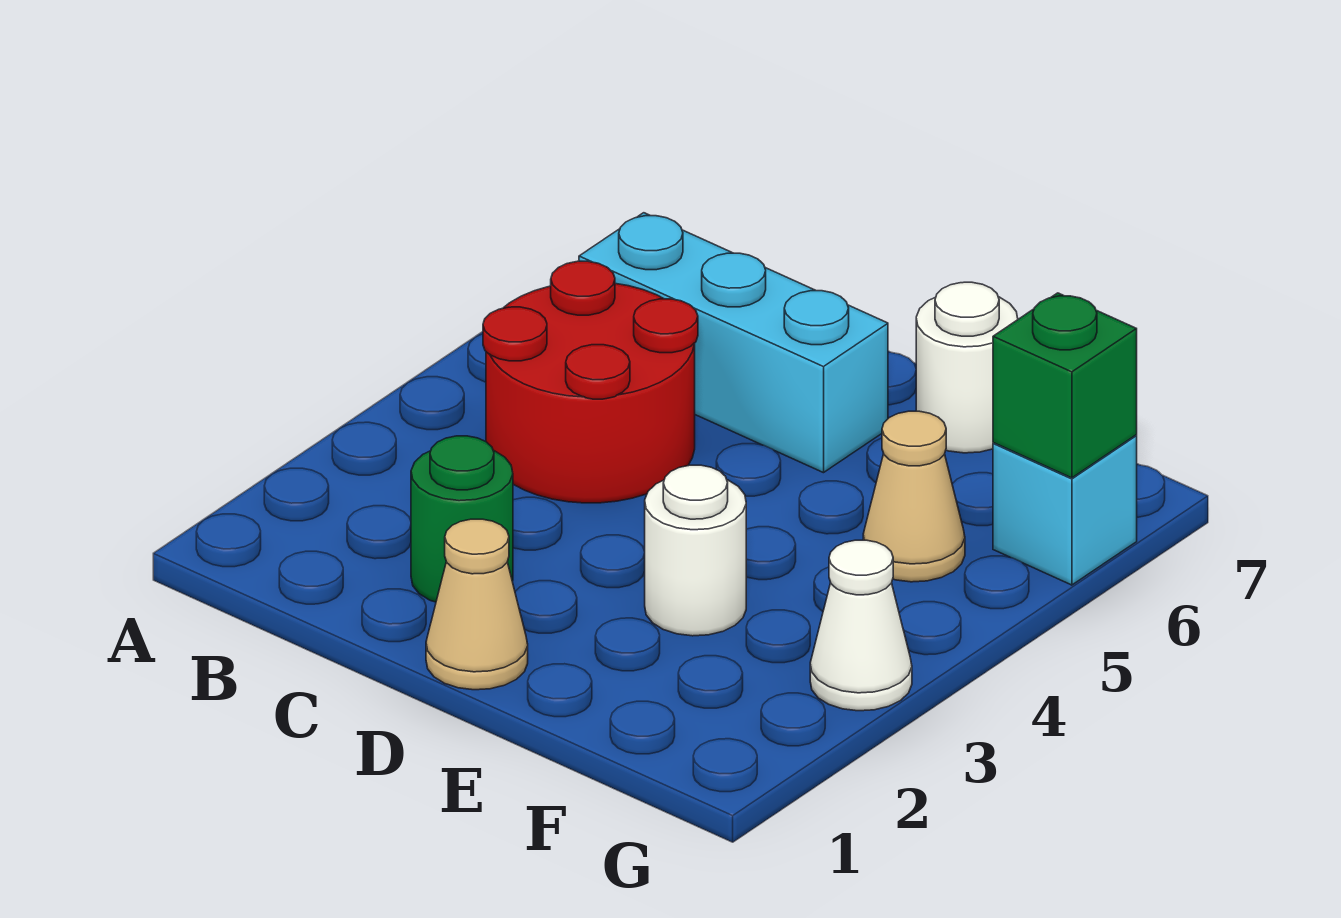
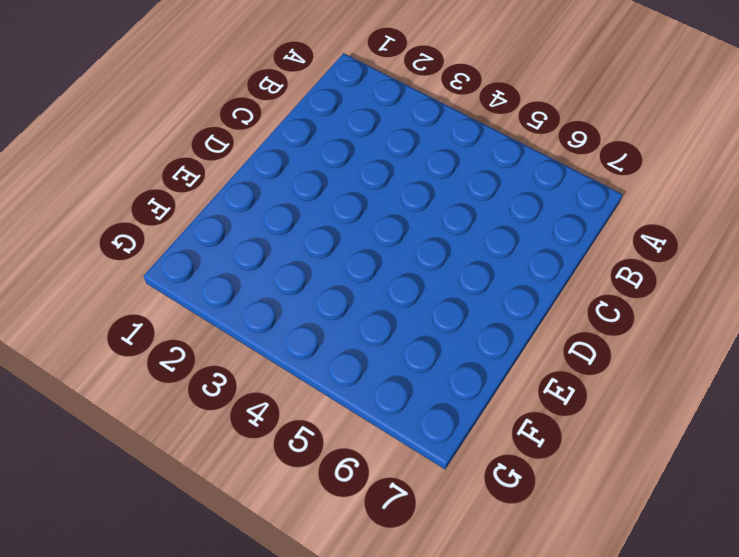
none -> red 2x2 round brick [483,261,698,503]
none -> cyan 1x3 brick [579,213,888,473]

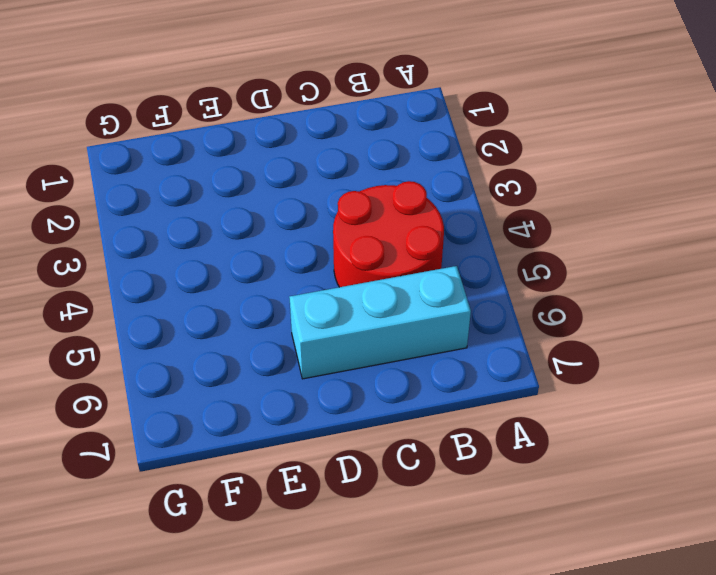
none -> green 1x1 round brick [411,436,513,602]
none -> tan 1x1 cone [426,519,528,690]

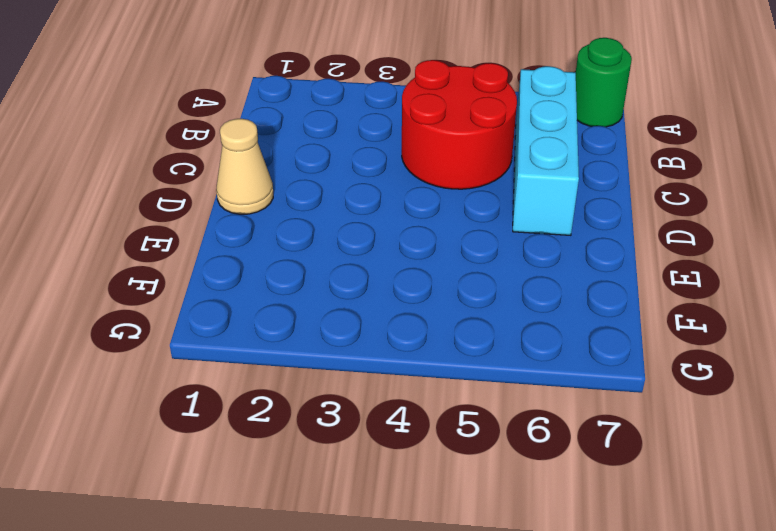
green 1x1 round brick [576,38,632,127] -> green 1x1 round brick moved to [411,436,513,602]
none -> white 1x1 round brick [645,465,746,636]
none -> white 1x1 round brick [916,282,1018,453]

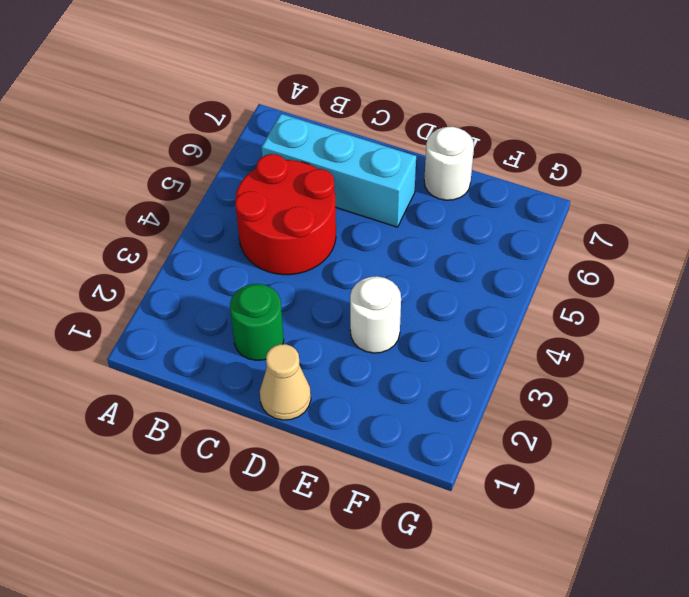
none -> tan 1x1 cone [863,411,965,582]
none -> white 1x1 cone [810,540,912,711]

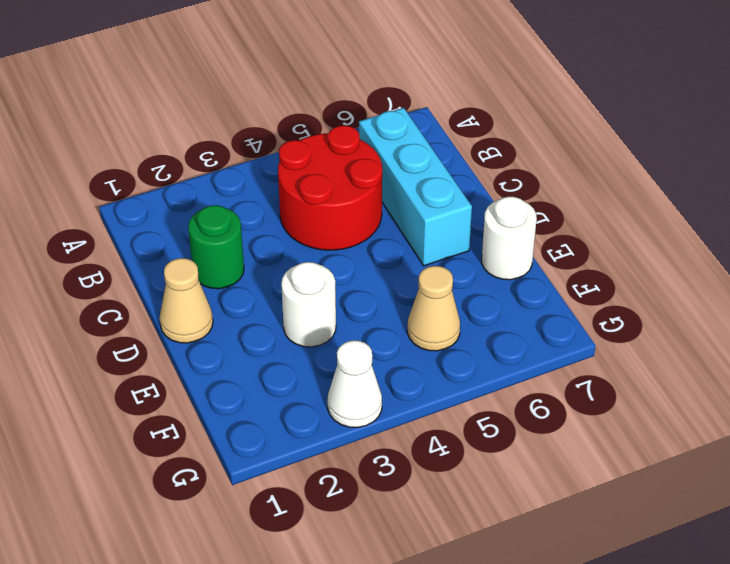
none -> cyan 1x1 brick [993,435,1137,585]
none -> green 1x1 brick [993,293,1137,478]

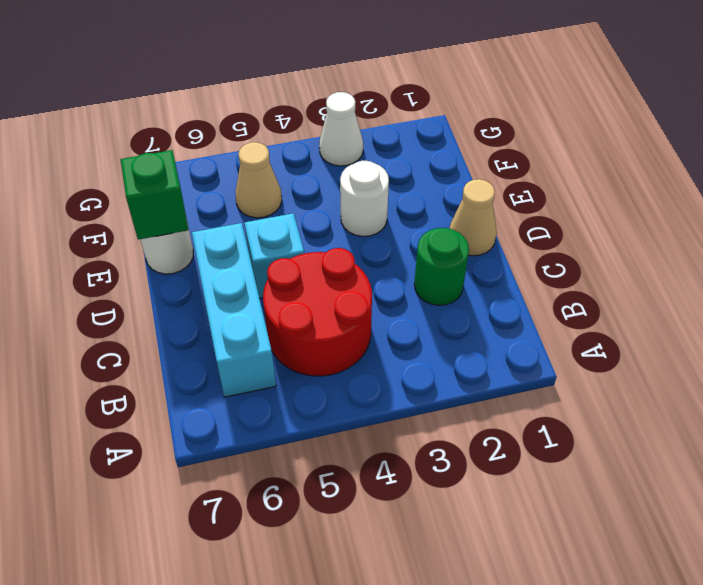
cyan 1x1 brick [245,213,304,298] -> cyan 1x1 brick moved to [993,435,1137,585]
green 1x1 brick [120,150,189,240] -> green 1x1 brick moved to [993,293,1137,478]

